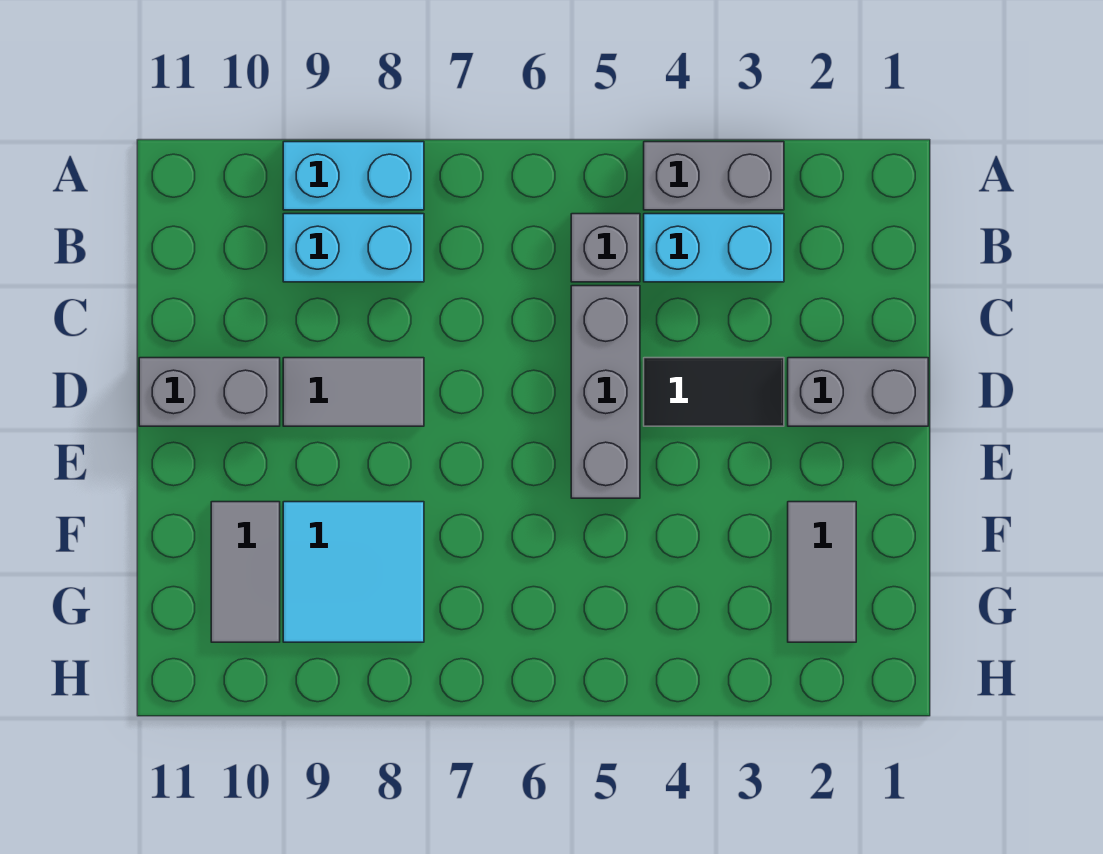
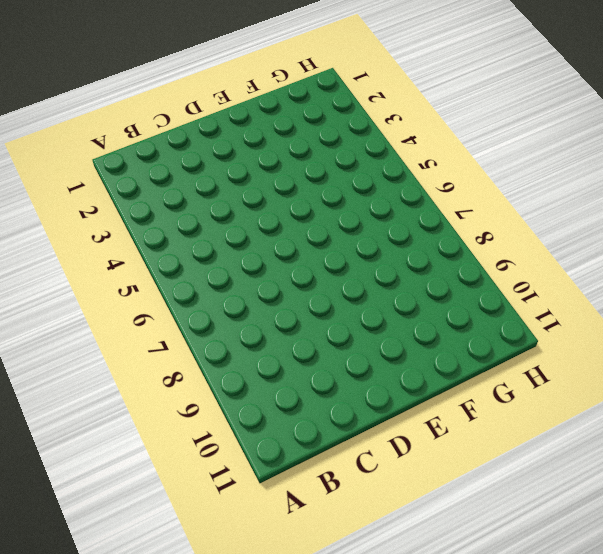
none -> grey 1x2 brick [644,142,784,210]
none -> cyan 1x2 brick [283,142,424,210]
none -> cyan 1x2 brick [644,214,784,282]

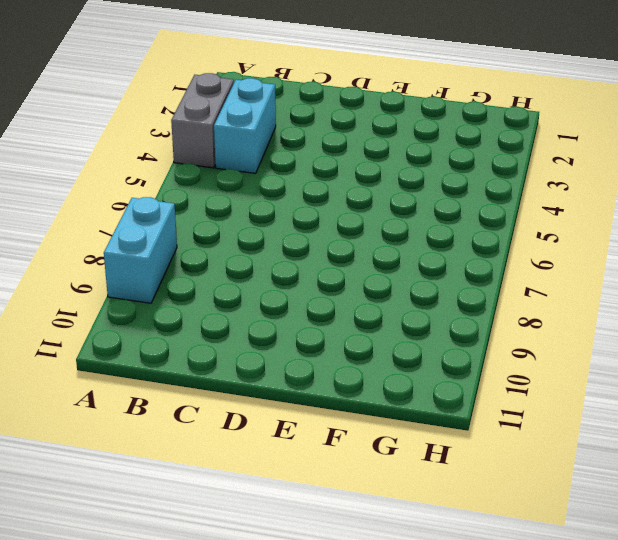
none -> grey 1x1 brick [571,214,640,282]
none -> cyan 1x2 brick [283,214,424,282]
none -> grey 1x3 brick [571,286,640,498]

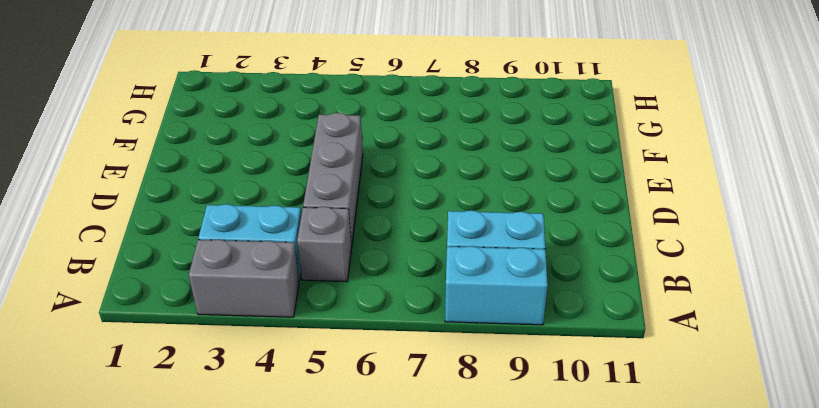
none -> grey 1x2 brick [788,358,928,426]
none -> black 1x2 tile [644,358,784,426]
none -> grey 1x2 tile [283,358,424,426]

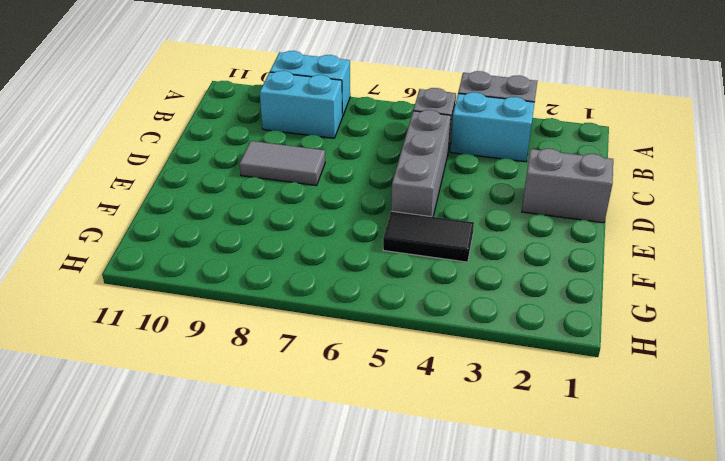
black 1x2 tile [383,211,474,262] -> black 1x2 tile moved to [644,358,784,426]
none -> grey 1x2 brick [139,358,280,426]
none -> grey 1x2 tile [788,502,856,642]
none -> cyan 2x2 tile [283,502,424,642]

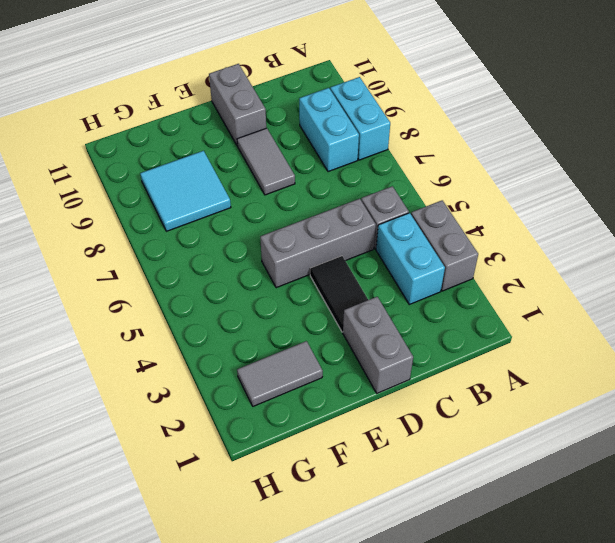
none -> grey 1x2 tile [211,502,280,642]

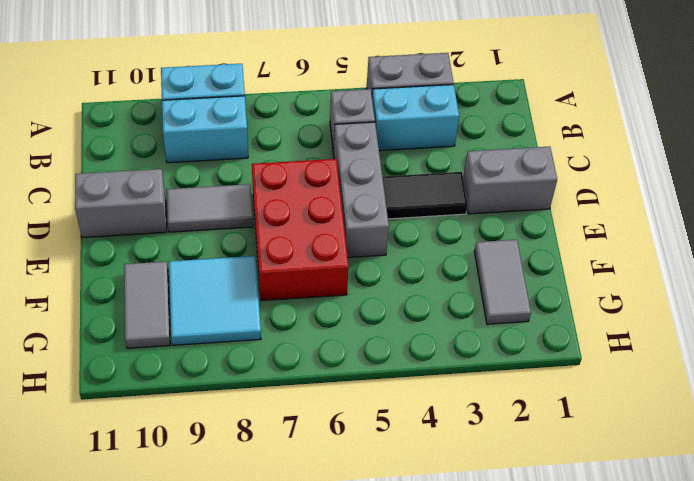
red 2x3 brick [252,159,349,301] -> none

